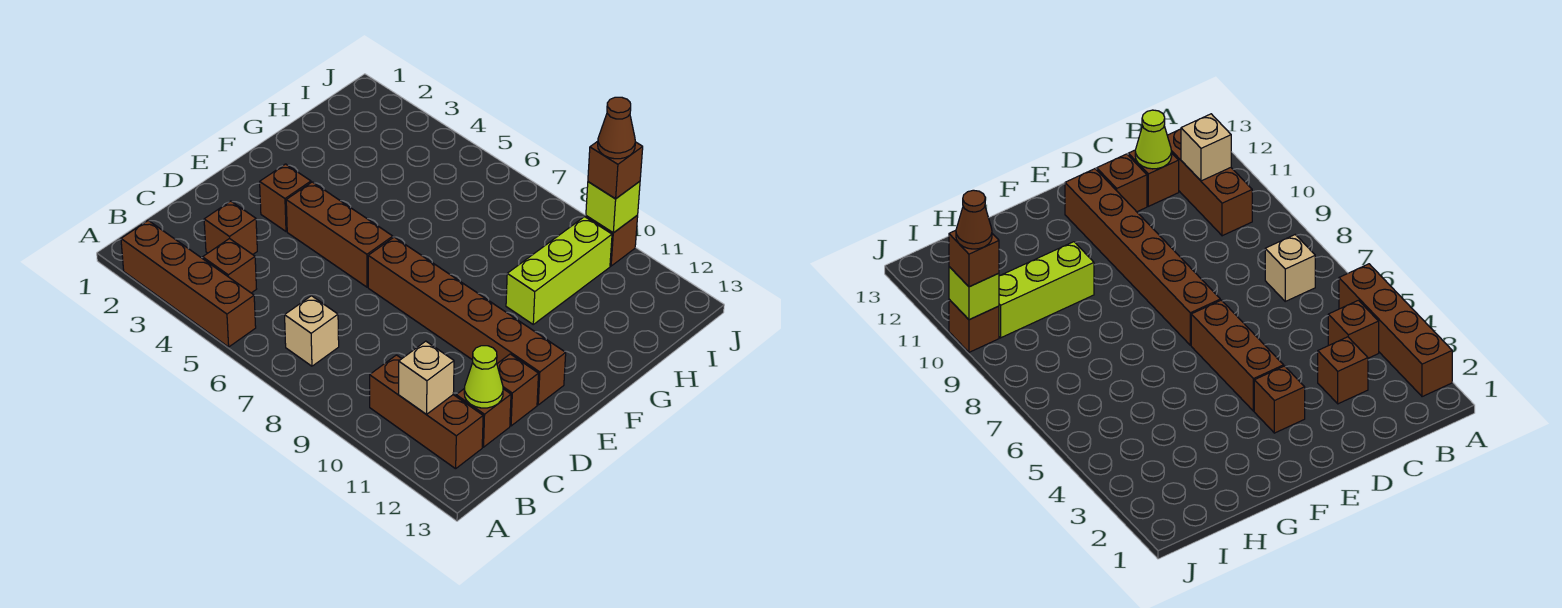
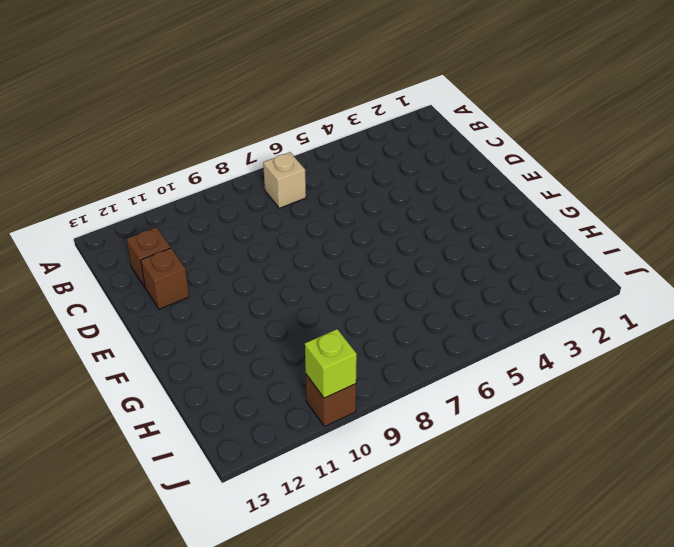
none -> brown 1x4 brick [121,220,256,347]
none -> brown 1x1 brick [203,238,256,293]
none -> brown 1x3 brick [370,355,483,469]

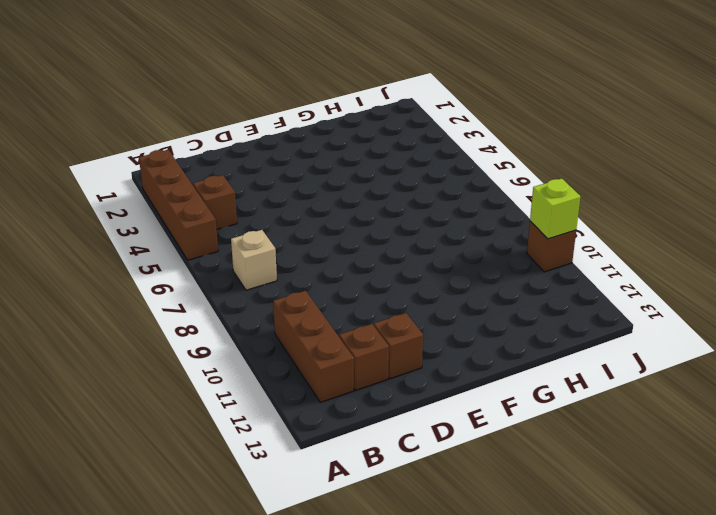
none -> brown 1x1 brick [204,201,257,254]
none -> brown 1x1 brick [260,164,311,231]
none -> brown 1x3 brick [286,182,393,287]

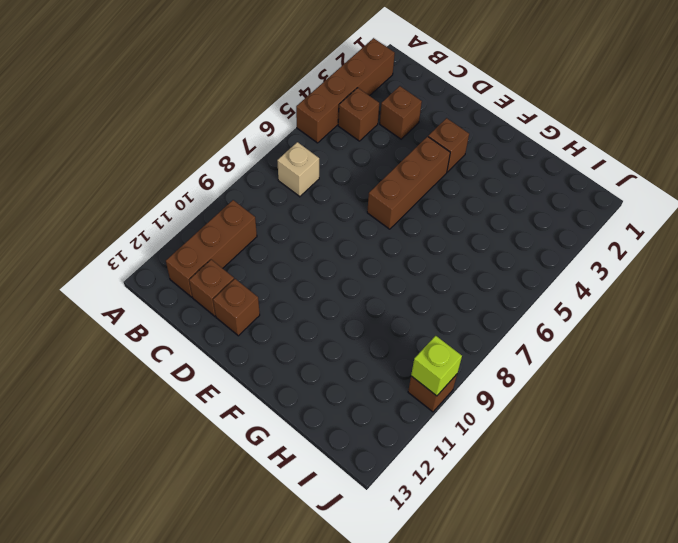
none -> brown 1x6 brick [368,237,566,405]
none -> lime 1x3 brick [506,217,612,324]
none -> tan 1x1 brick [399,341,454,414]

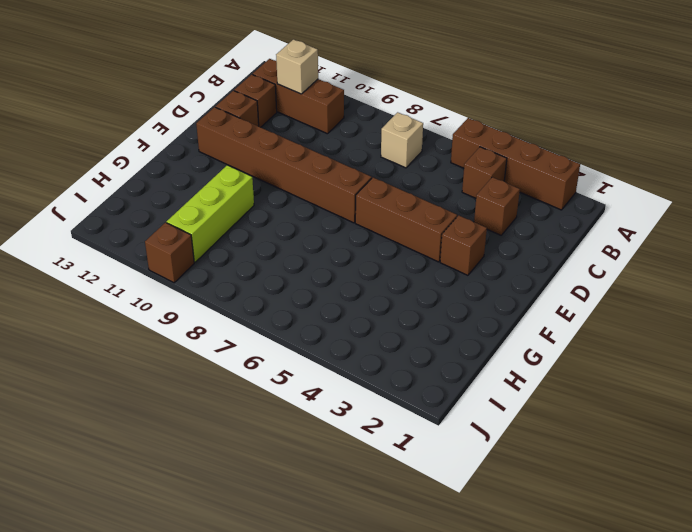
none -> lime 1x1 cone [464,346,503,408]
none -> lime 1x1 brick [586,181,640,233]
none -> brown 1x1 brick [588,141,643,199]

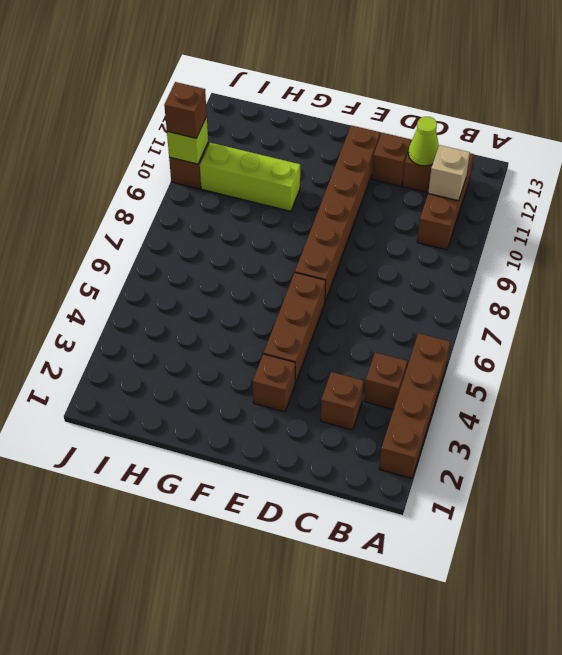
none -> tan 1x1 brick [285,296,339,366]
none -> brown 1x1 cone [598,97,635,159]

